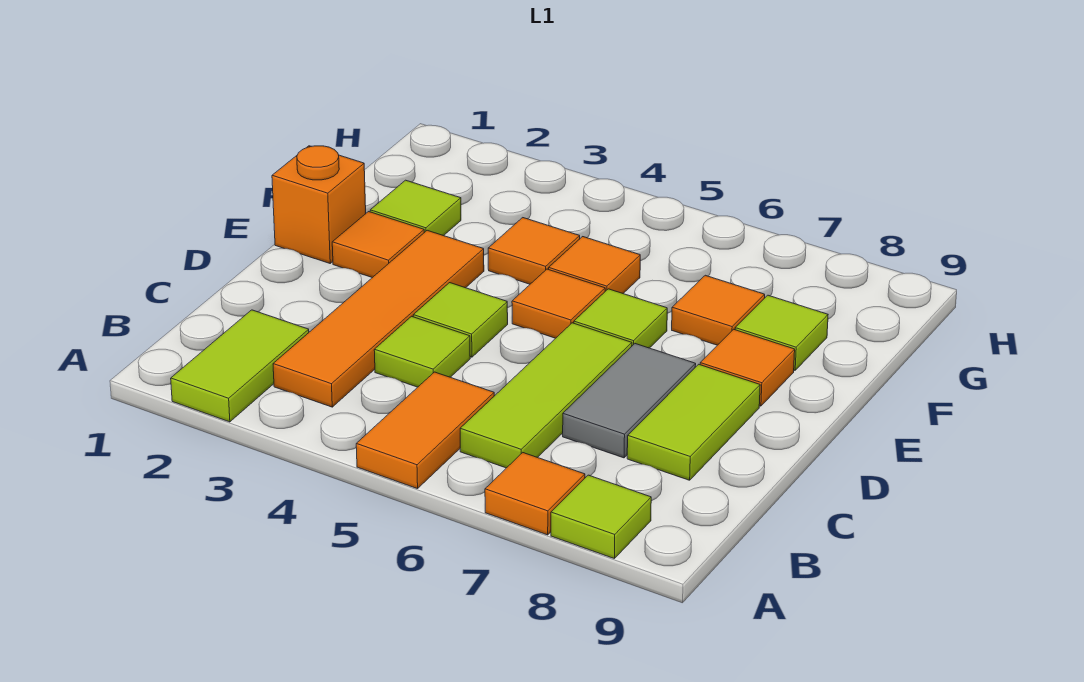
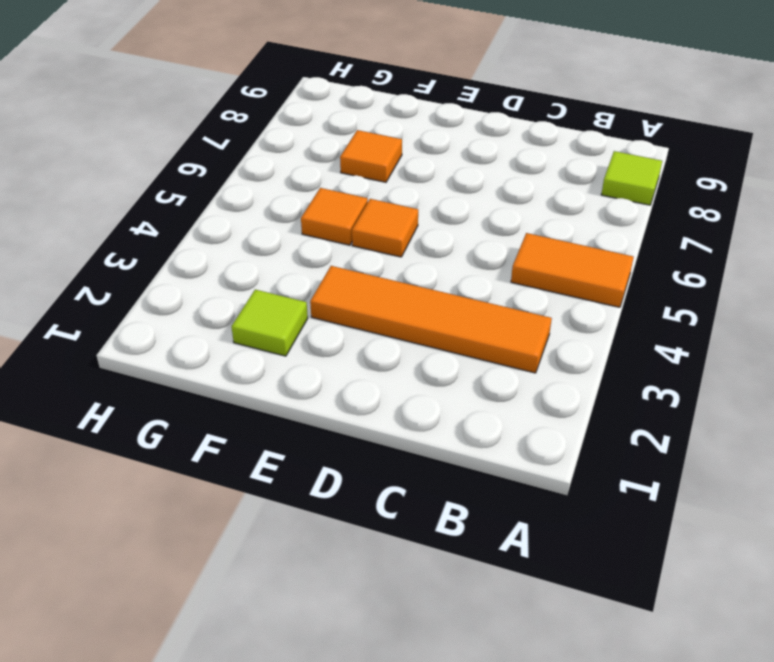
none -> lime 1x2 tile [171,310,309,422]
none -> orange 1x1 tile [485,453,585,535]
none -> lime 1x3 tile [460,323,632,468]

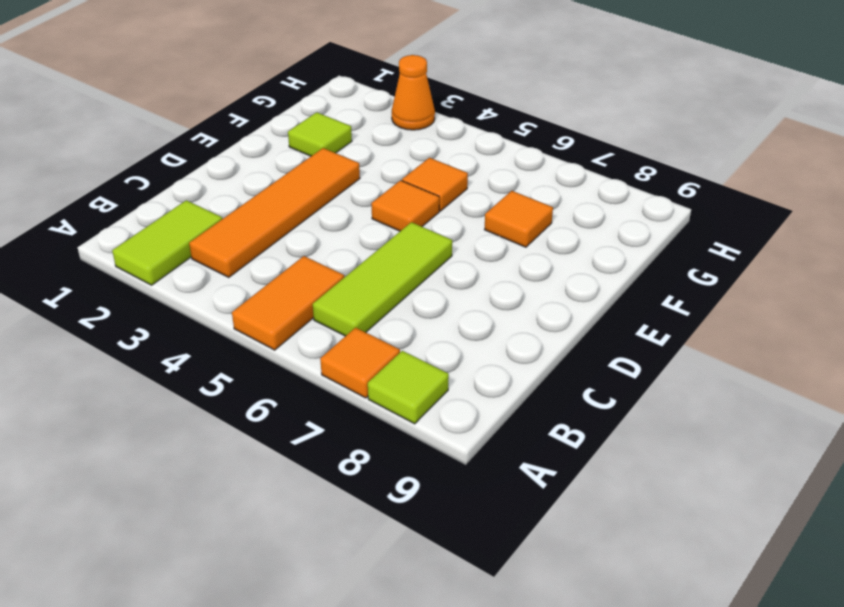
orange 1x1 cone [392,55,435,130] -> none
none -> lime 1x1 tile [374,316,470,387]
none -> grey 1x2 tile [563,344,696,458]
none -> lime 1x2 tile [627,364,760,480]

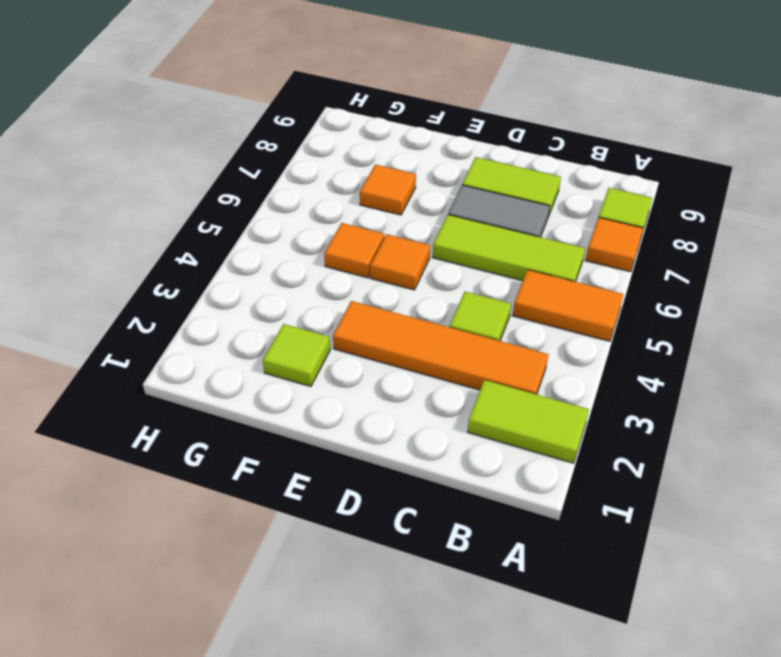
none -> lime 1x1 tile [413,283,508,357]
none -> orange 1x1 brick [272,146,366,263]
none -> orange 1x1 tile [332,212,424,278]

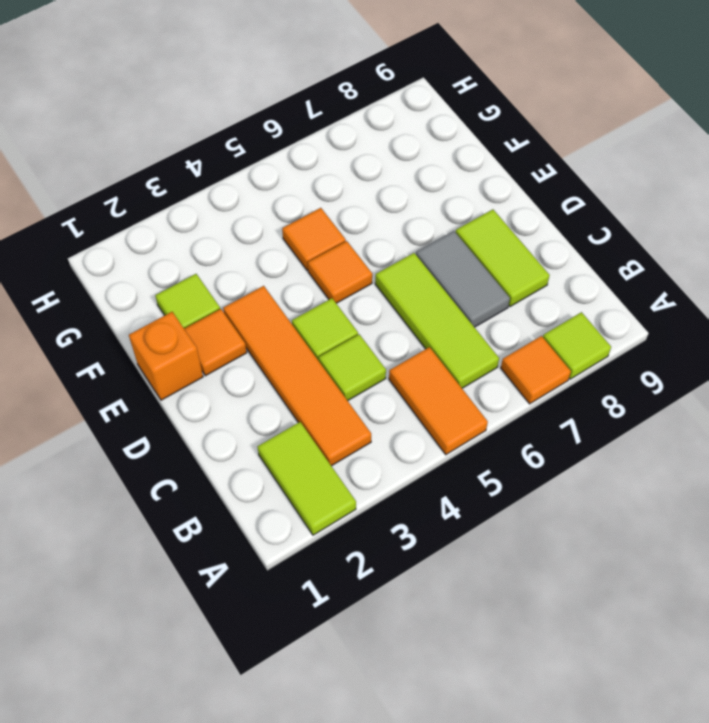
none -> lime 1x1 tile [574,289,667,348]
none -> orange 1x1 tile [700,329,795,406]
none -> orange 1x1 tile [488,218,580,284]

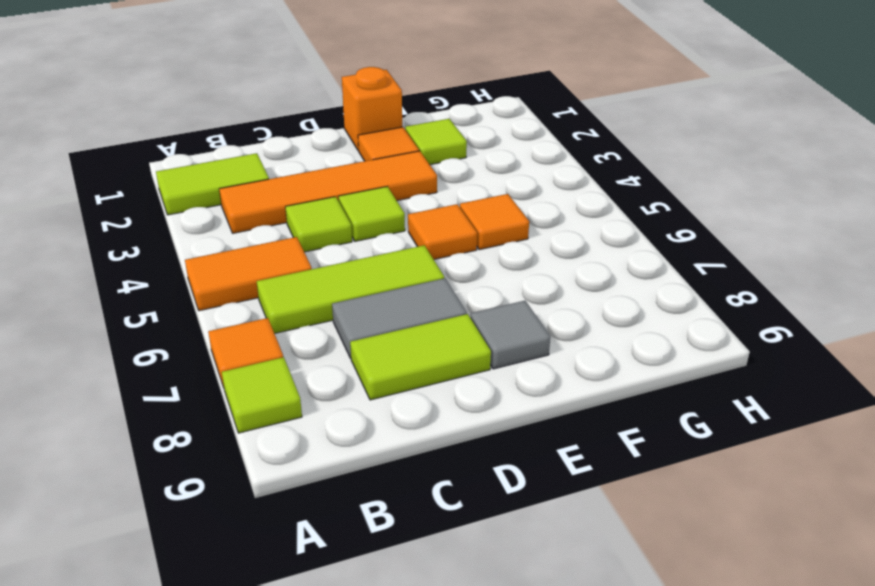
grey 1x1 tile [471,301,550,369] -> orange 1x1 tile [700,329,795,406]
none -> lime 1x1 tile [574,289,667,348]
none -> orange 1x1 tile [488,218,580,284]
none -> orange 1x1 tile [672,275,765,345]

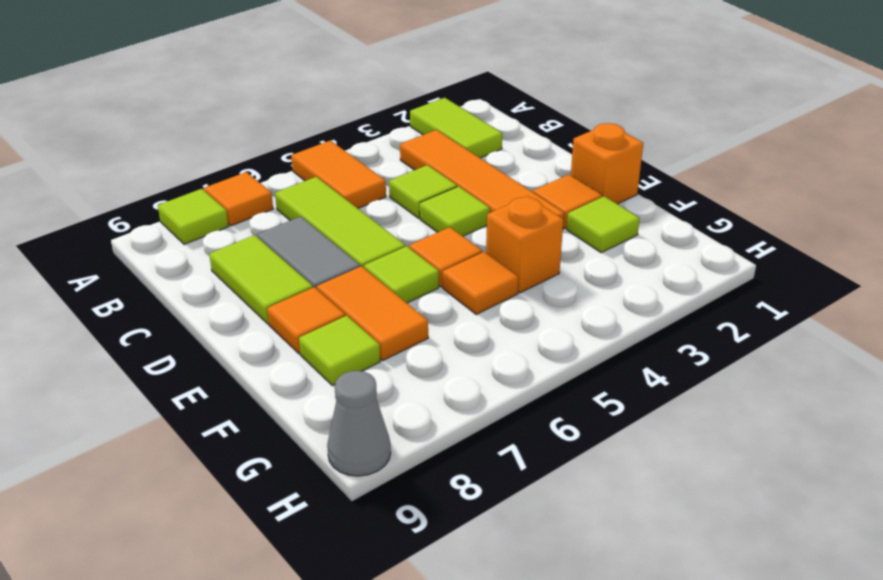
orange 1x2 tile [317,266,428,360] -> orange 1x1 tile [672,275,765,345]
orange 1x1 brick [486,196,563,293] -> orange 1x1 tile [488,218,580,284]
grey 1x1 cone [327,371,391,476] -> none

